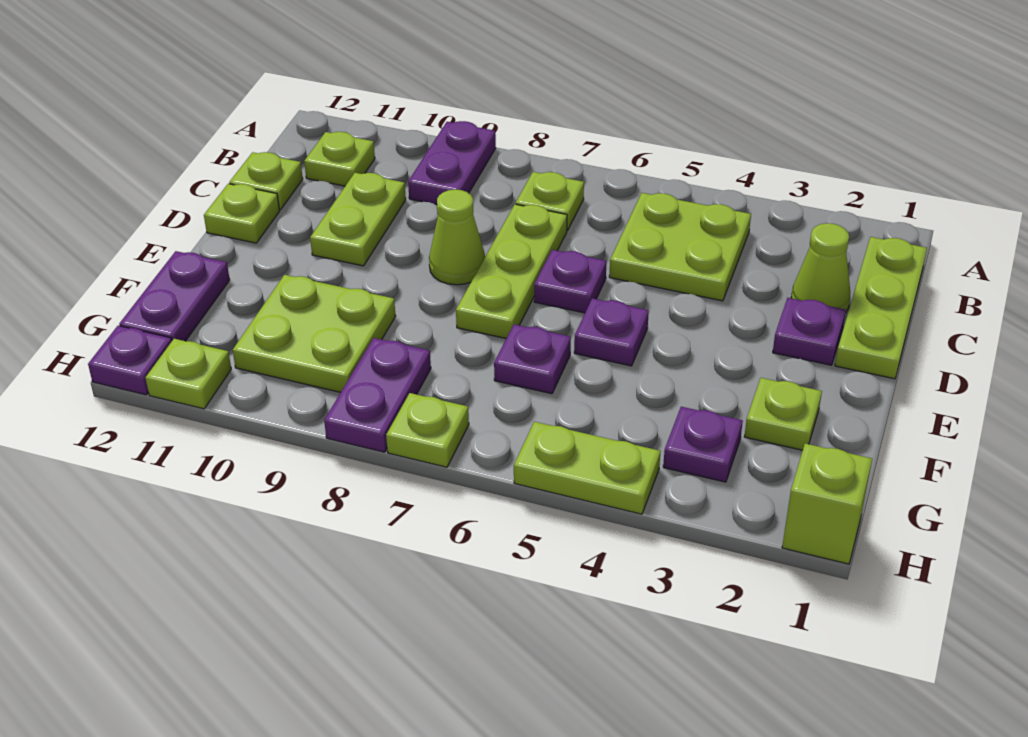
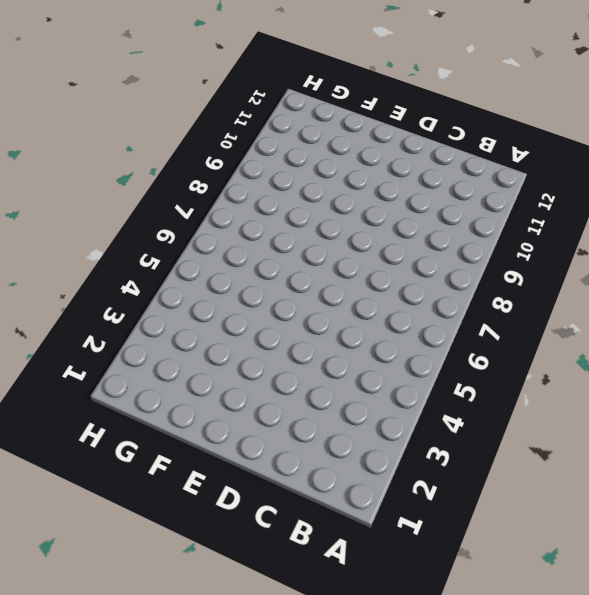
none -> purple 1x2 plate [408,121,496,205]
none -> lime 1x3 plate [835,237,927,379]
none -> lime 2x2 plate [609,193,751,301]

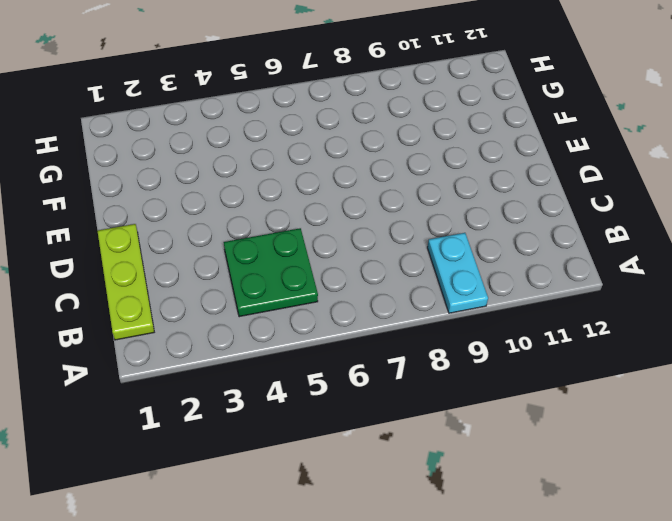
cyan 1x2 plate [427,233,488,313] -> purple 1x2 plate [408,121,496,205]
green 2x2 plate [224,228,318,317] -> lime 2x2 plate [609,193,751,301]
none -> lime 1x1 plate [516,172,584,231]
none -> lime 1x1 plate [304,132,375,186]
none -> lime 1x1 cone [791,223,850,313]

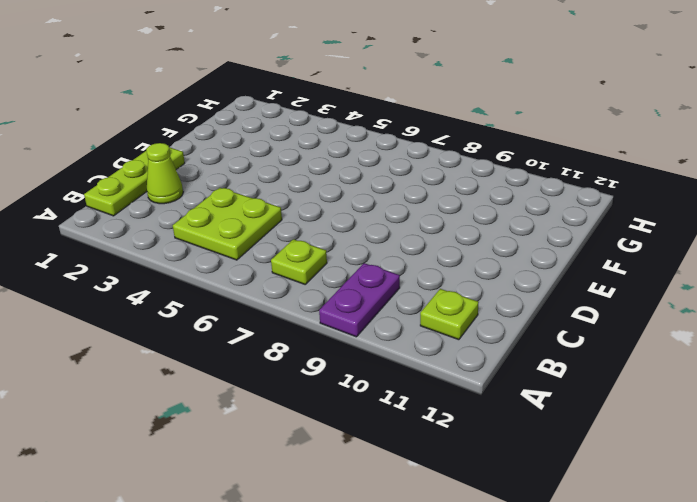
none -> lime 1x3 plate [456,204,567,338]
none -> lime 1x2 plate [310,173,406,266]
none -> lime 1x1 plate [229,152,303,210]

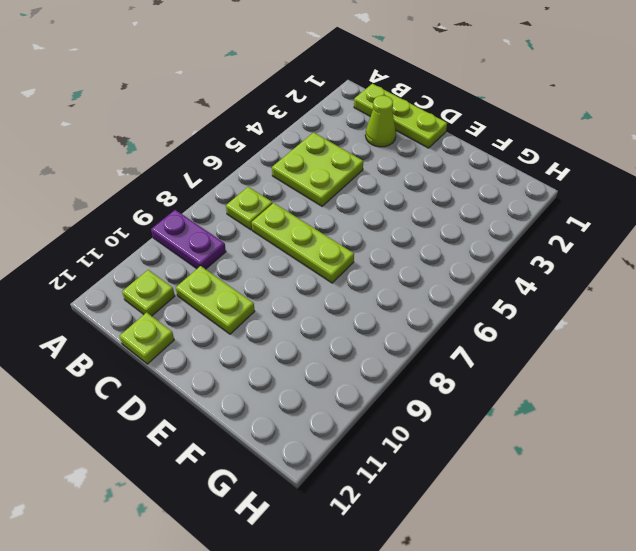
none -> purple 1x1 plate [773,298,846,365]
none -> purple 1x1 plate [534,250,606,313]
none -> lime 1x1 cone [429,190,485,285]

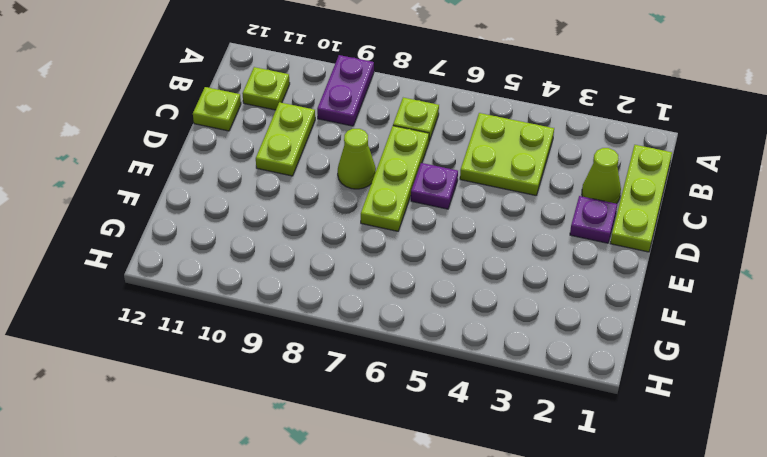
none -> lime 1x1 plate [204,184,279,243]
none -> purple 1x1 plate [574,298,649,366]
none -> lime 1x1 plate [745,378,822,450]

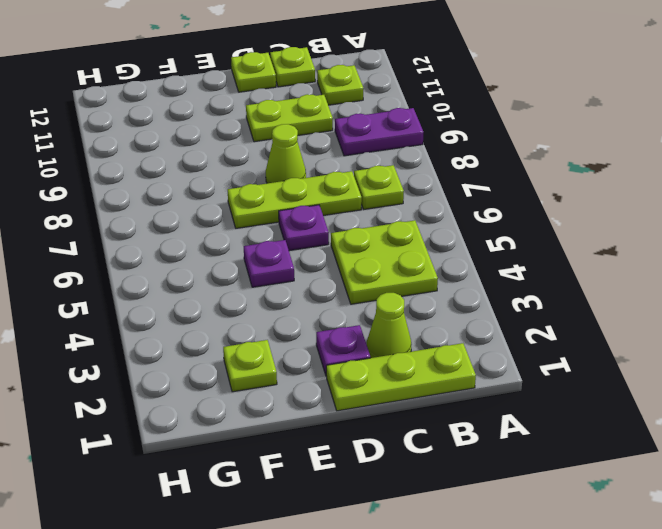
none -> purple 1x1 plate [494,324,571,394]
none -> lime 2x2 plate [233,275,396,392]
none -> purple 1x2 plate [119,251,230,341]

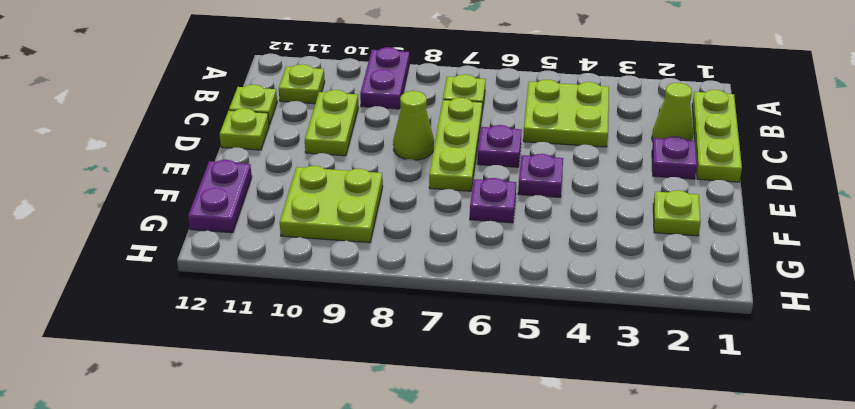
none -> purple 1x1 plate [663,407,743,482]
none -> purple 1x2 plate [324,338,431,452]
none -> lime 1x1 brick [782,443,872,564]

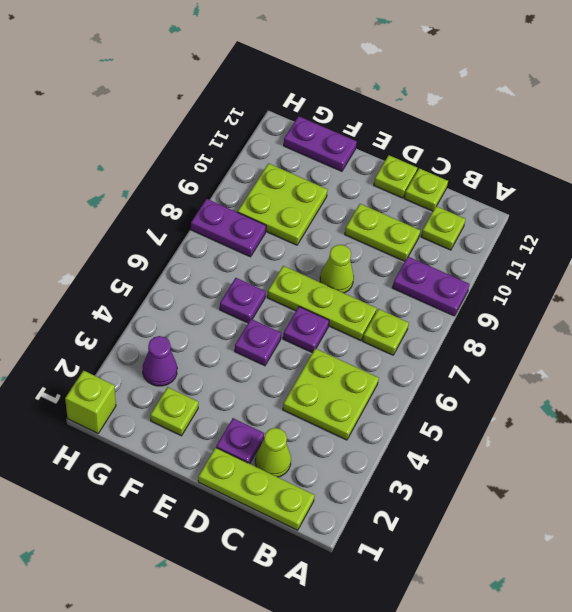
purple 1x1 cone [143,336,177,386] -> purple 1x1 plate [663,407,743,482]
none -> lime 1x2 plate [514,422,661,514]
none -> lime 1x1 plate [386,393,469,467]
none -> lime 1x1 plate [146,339,231,409]

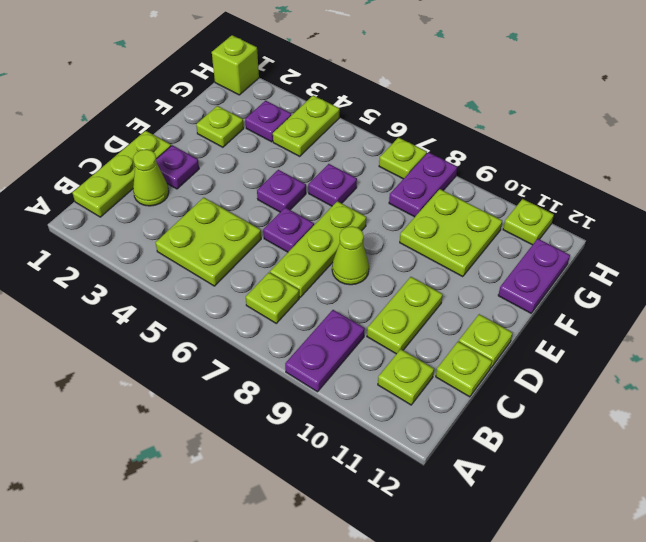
lime 1x2 plate [273,95,340,156] -> lime 1x2 plate turned to [514,422,661,514]
none -> purple 1x1 plate [88,326,172,395]

